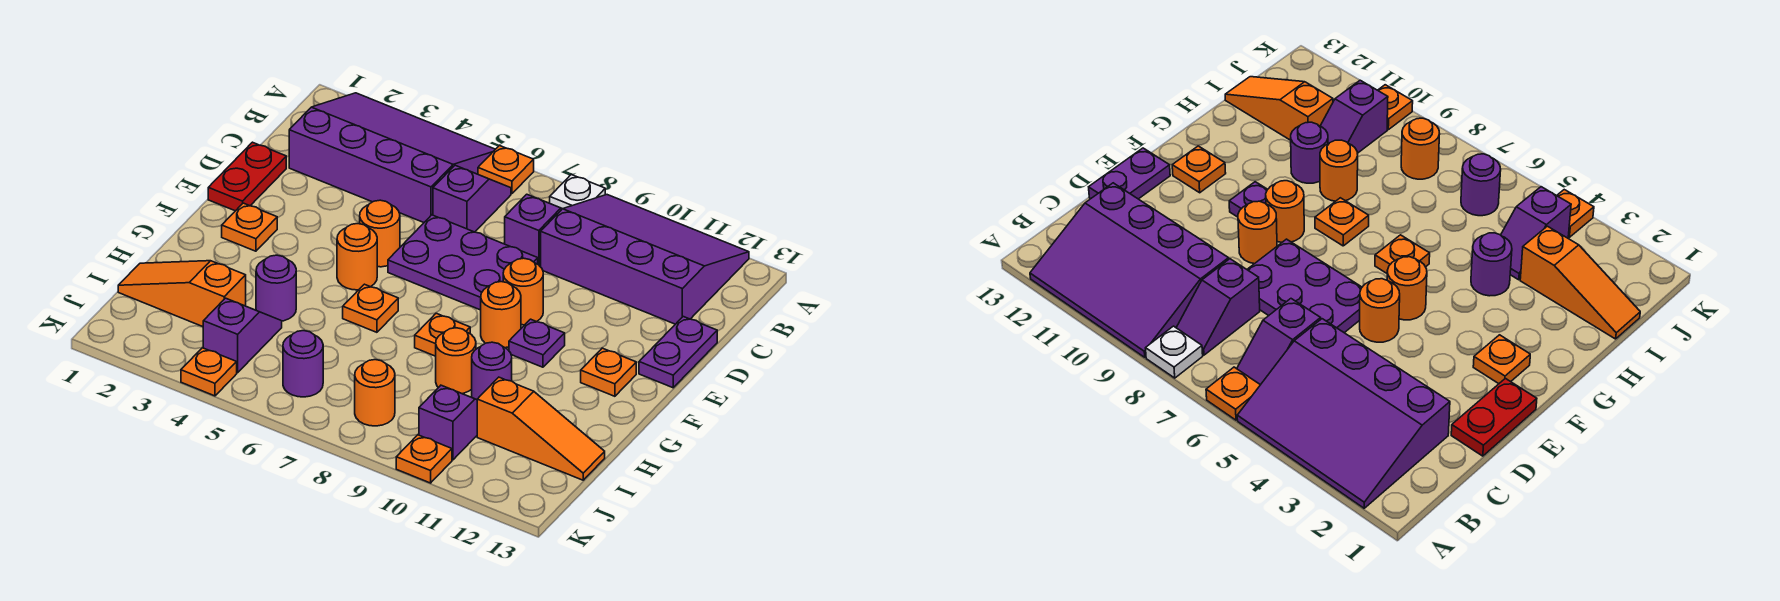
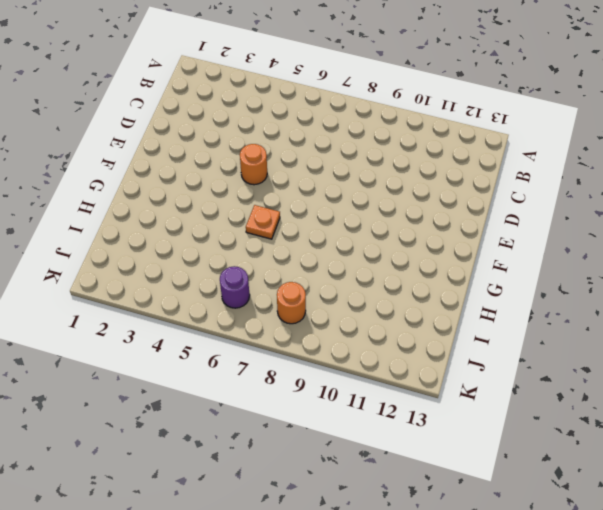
none -> purple 3x4 slope [289,93,495,222]
none -> orange 1x1 plate [478,146,534,194]
none -> white 1x1 plate [550,175,605,209]

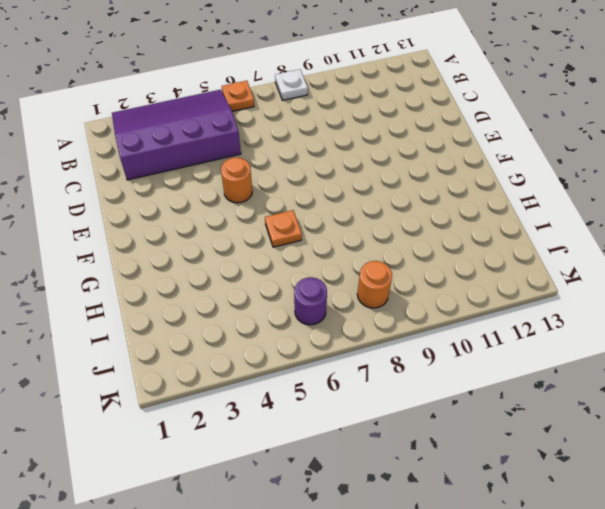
none -> purple 3x4 slope [541,195,749,324]
none -> purple 1x2 slope [433,165,511,232]
none -> purple 1x2 slope [505,194,562,267]

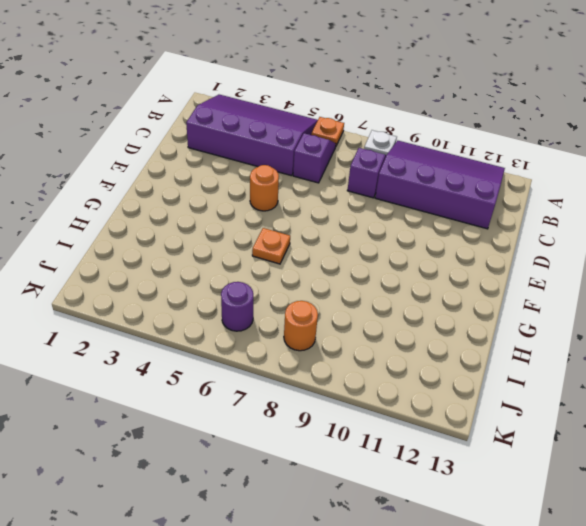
none -> red 1x2 plate [208,142,286,211]
none -> purple 2x3 plate [388,215,538,310]
none -> purple 1x2 plate [639,317,717,388]

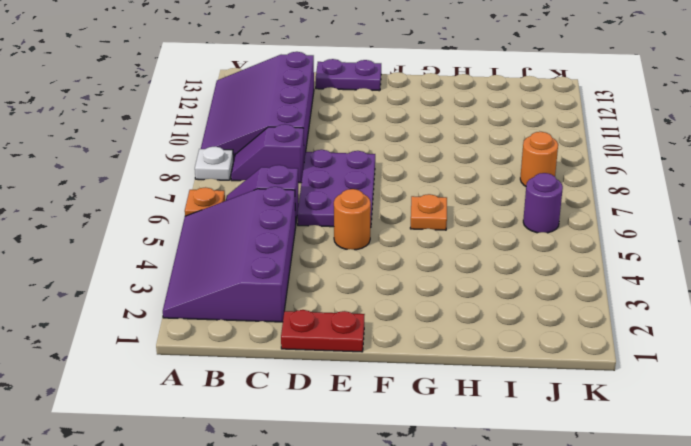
none -> orange 1x1 round brick [503,258,543,325]
none -> orange 1x1 plate [222,203,277,251]
none -> orange 1x1 round brick [337,224,377,290]

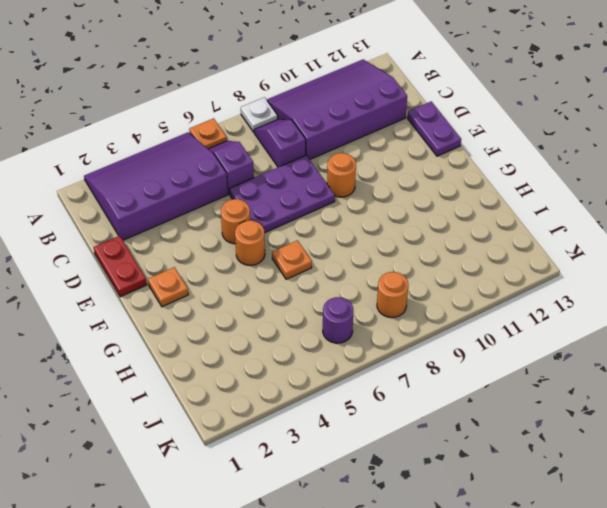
none -> orange 1x1 round brick [481,282,521,348]
none -> purple 1x1 plate [509,319,565,367]
none -> orange 1x1 plate [581,348,636,396]

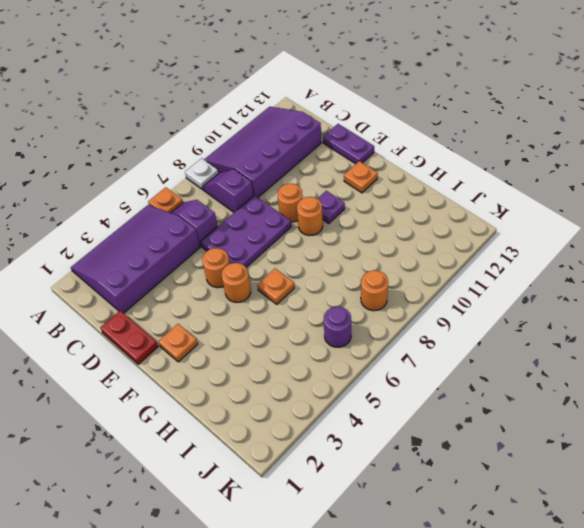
none -> orange 1x1 plate [415,313,470,356]
none -> purple 1x1 round brick [256,255,296,321]
none -> orange 1x1 round brick [436,328,476,394]

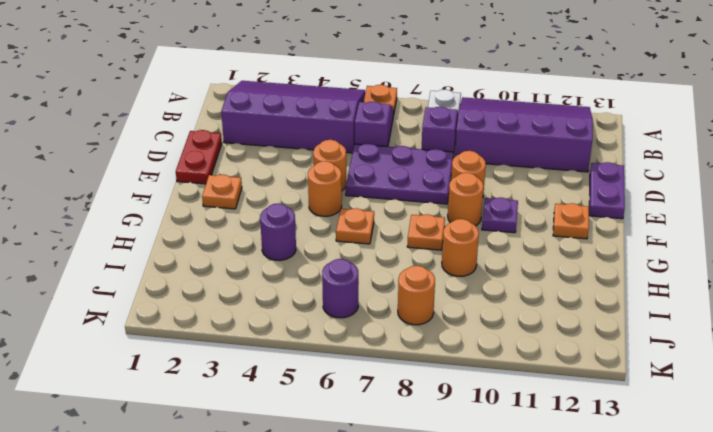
none -> purple 1x1 round brick [472,342,512,400]
none -> orange 1x3 slope [118,261,246,327]
none -> purple 1x2 slope [203,298,282,373]

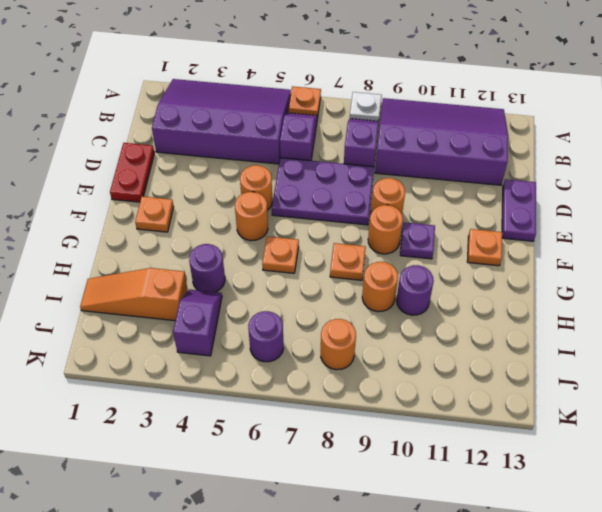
none -> purple 1x2 slope [419,385,477,460]
none -> orange 1x3 slope [477,377,605,480]
none -> orange 1x1 plate [181,348,237,396]

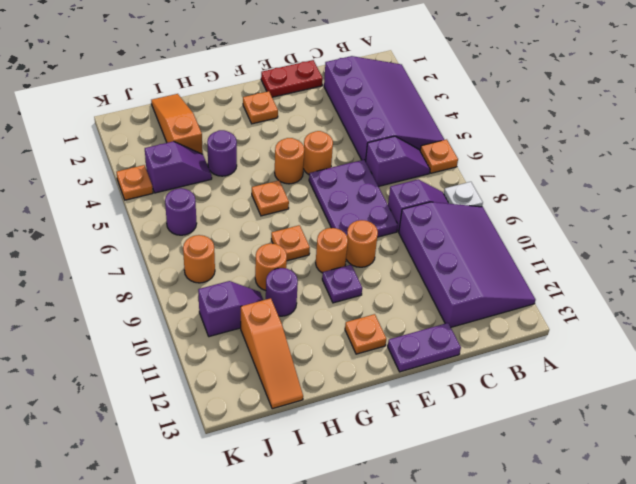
none -> orange 1x1 plate [396,435,452,483]

